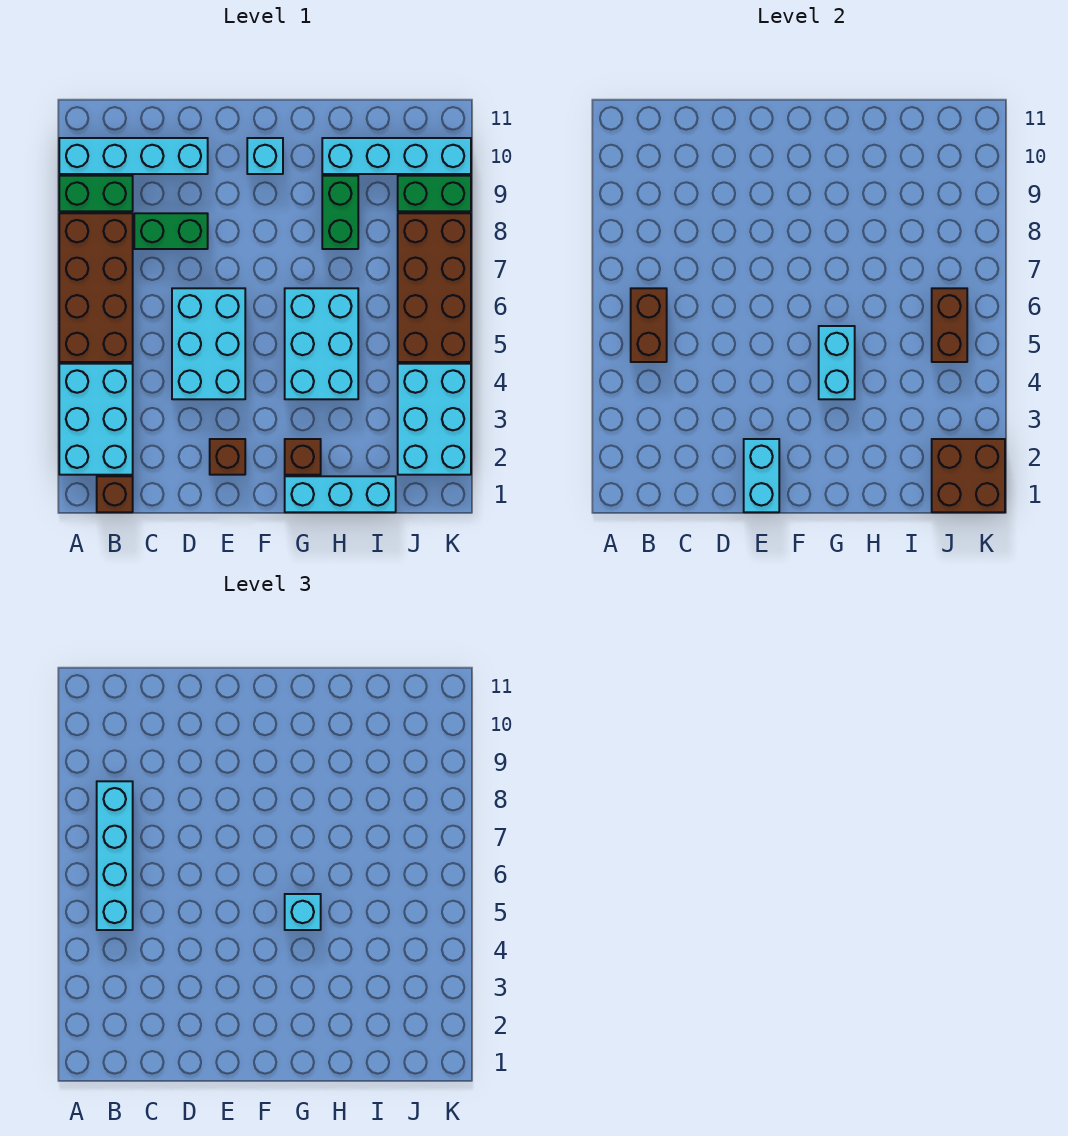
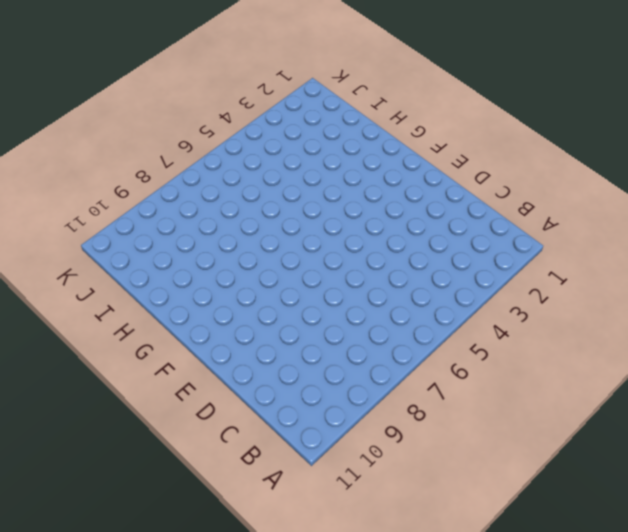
none -> cyan 2x3 brick [59,364,133,475]
none -> brown 2x4 brick [59,213,133,362]
none -> green 1x2 brick [59,176,133,211]

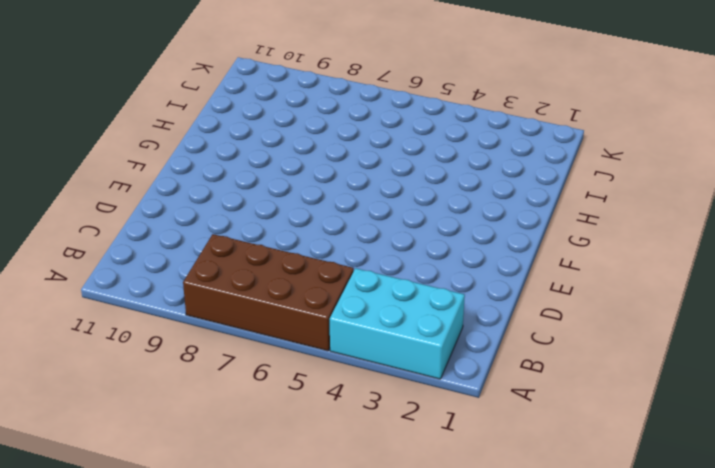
none -> green 1x2 brick [59,176,133,211]
none -> cyan 1x4 brick [59,138,208,174]
none -> brown 1x1 brick [97,476,133,512]

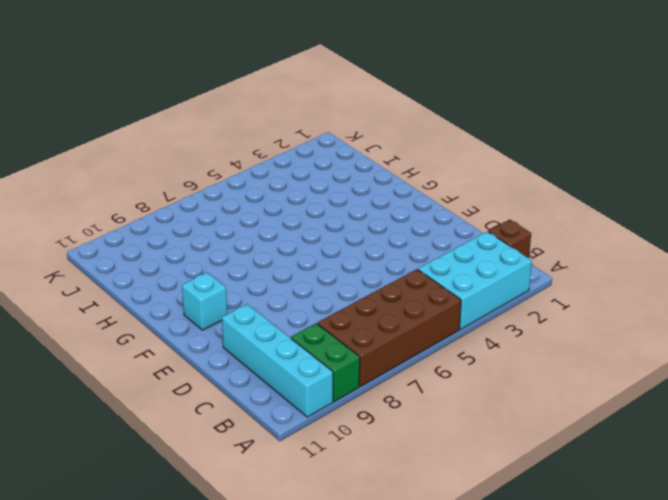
none -> green 1x2 brick [134,213,208,249]
none -> cyan 2x3 brick [172,288,245,399]
none -> brown 1x1 brick [210,439,245,475]

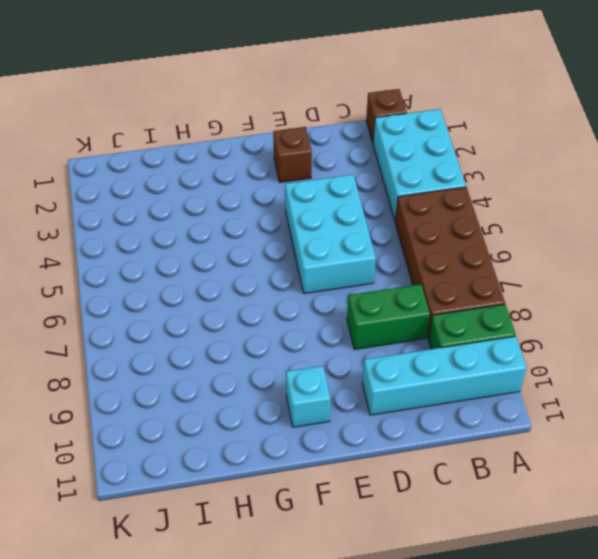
none -> cyan 1x3 brick [285,476,396,512]
none -> brown 1x1 brick [285,439,321,475]
none -> cyan 2x3 brick [285,288,358,399]

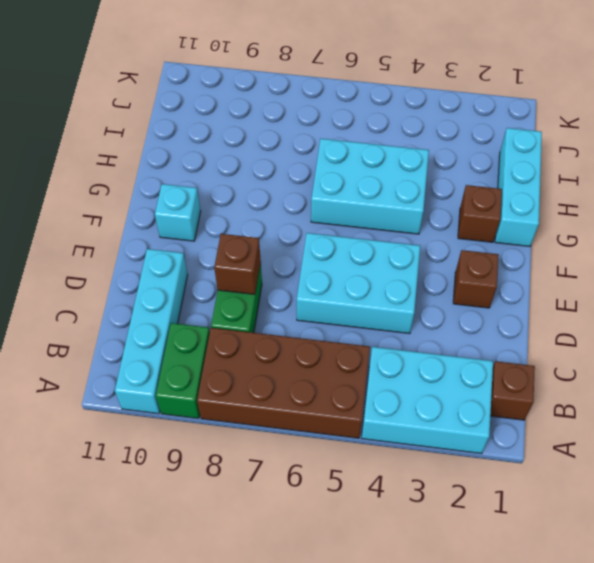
brown 1x1 brick [214,234,261,294] -> none
none -> green 1x2 brick [322,176,358,249]
none -> cyan 1x4 brick [322,138,471,174]
none -> cyan 2x3 brick [398,364,471,475]

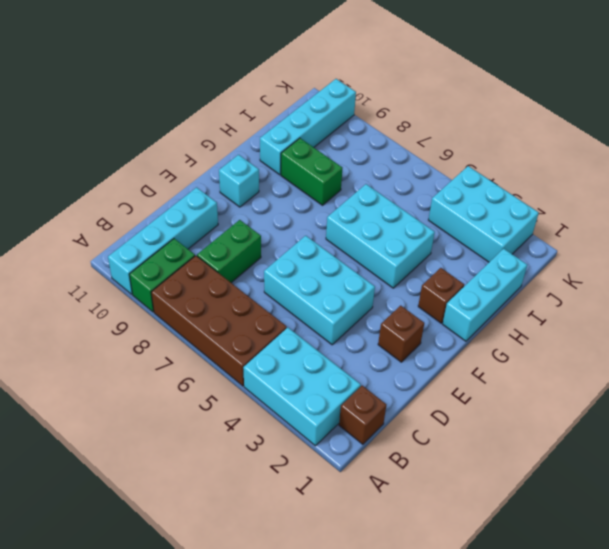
none -> brown 2x4 brick [398,213,471,362]
none -> green 1x2 brick [398,176,471,211]
none -> brown 1x2 brick [631,288,667,362]

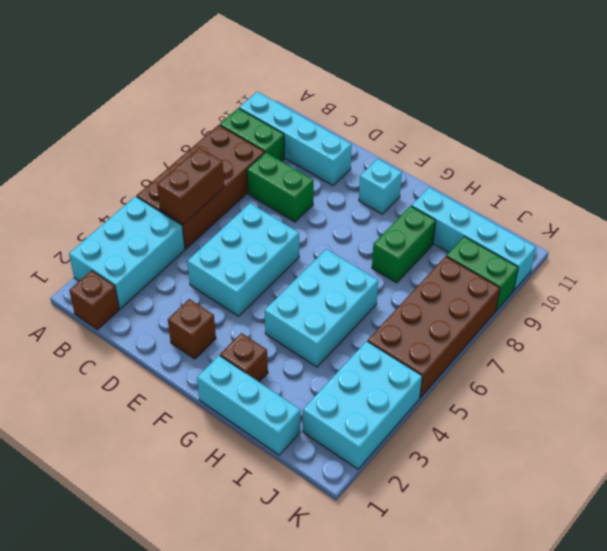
none -> cyan 1x2 brick [744,439,779,512]
none -> cyan 1x2 brick [819,326,855,399]
none -> brown 2x2 brick [932,439,1005,512]

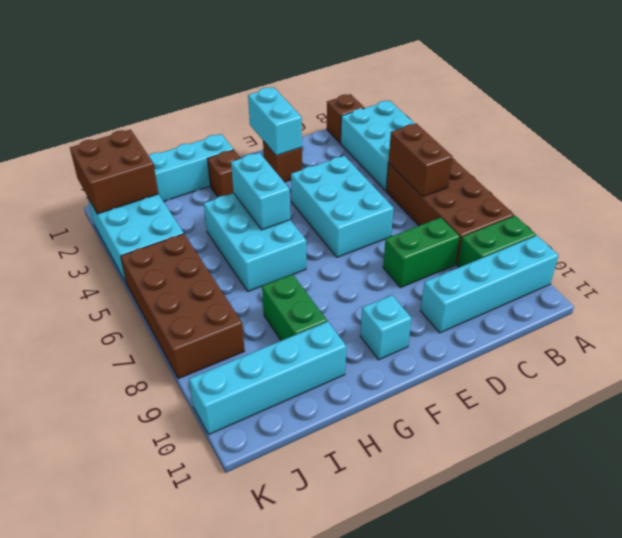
none -> green 1x2 brick [398,176,471,211]
none -> brown 1x2 brick [932,288,967,362]
none -> cyan 1x4 brick [97,781,133,930]

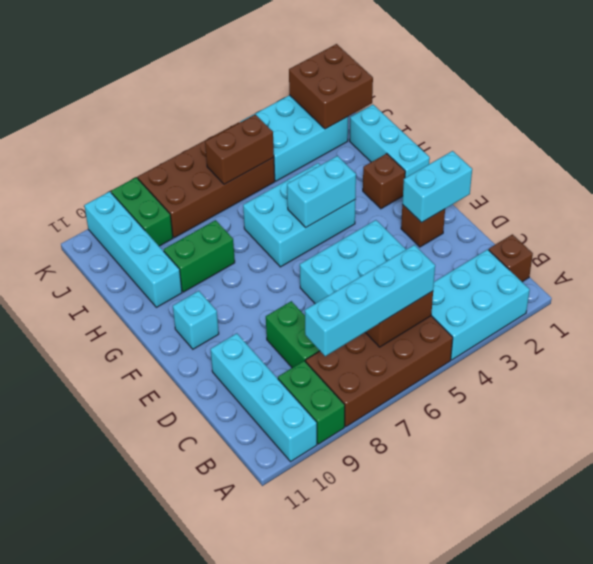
none -> cyan 1x1 brick [285,894,321,930]

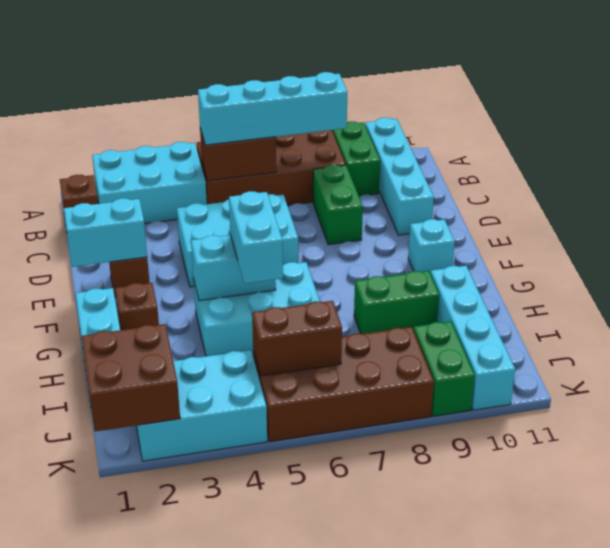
cyan 1x2 brick [229,191,283,284] -> cyan 1x1 brick [285,894,321,930]

